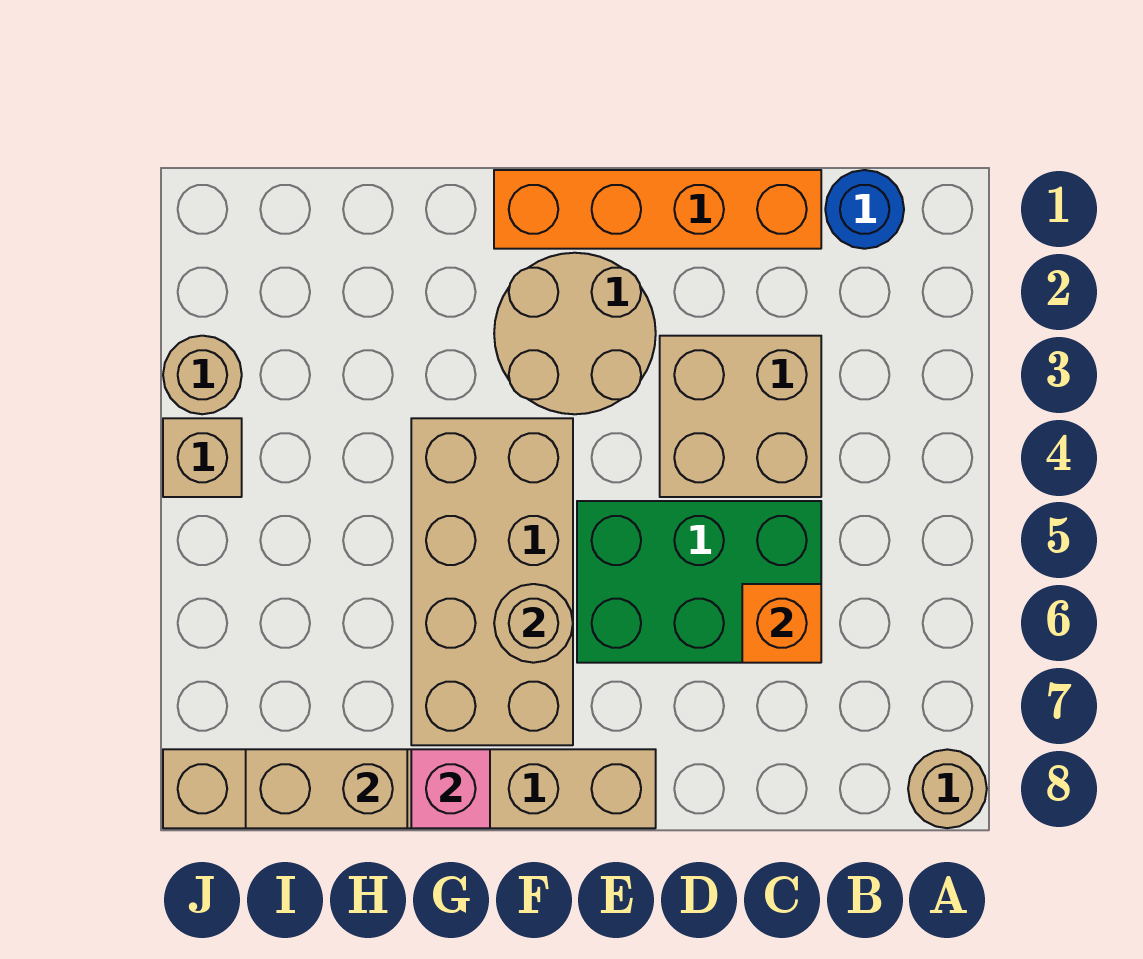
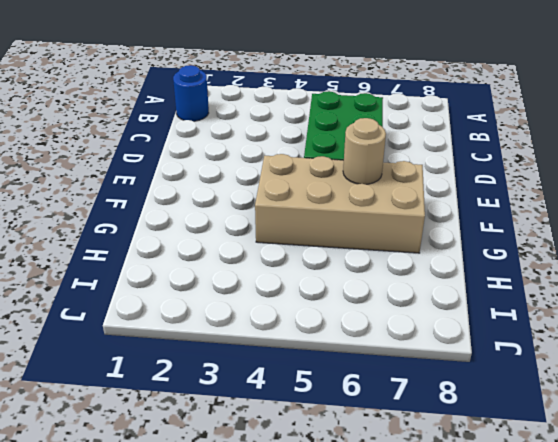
none -> tan 1x1 round brick [908,749,987,828]
none -> orange 1x4 brick [494,170,821,249]
none -> tan 2x2 brick [660,336,821,497]

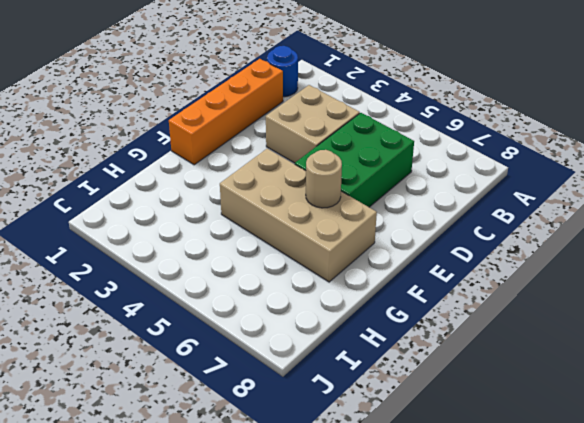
none -> tan 1x1 round brick [908,749,987,828]
none -> tan 2x2 round brick [494,253,656,414]
none -> tan 1x6 brick [163,749,656,828]

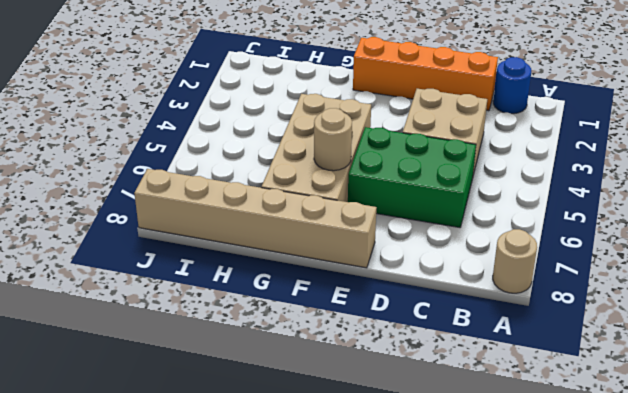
none -> tan 2x2 round brick [494,253,656,414]
none -> tan 1x1 round brick [163,336,242,414]
none -> tan 1x1 brick [163,418,242,497]

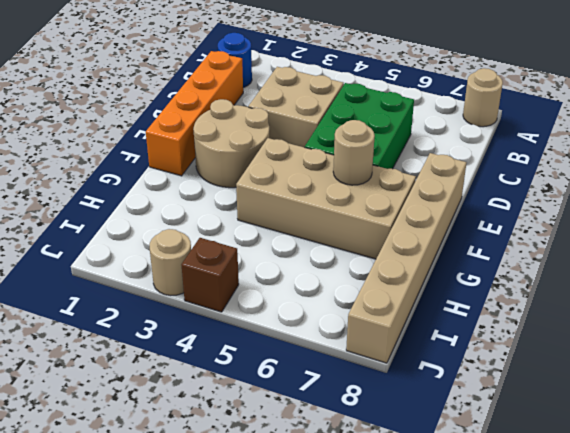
brown 1x1 brick [181,238,239,312] -> tan 1x1 brick [163,418,242,497]
none -> orange 1x1 brick [742,584,821,663]
none -> pink 1x1 brick [411,749,490,828]
none -> tan 1x2 brick [246,749,407,828]

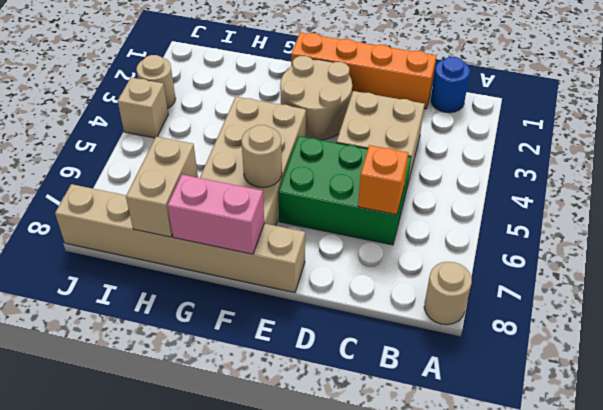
pink 1x2 brick [168,175,264,254] -> pink 1x1 brick [411,749,490,828]
tan 1x2 brick [126,137,198,237] -> tan 1x2 brick turned to [246,749,407,828]

